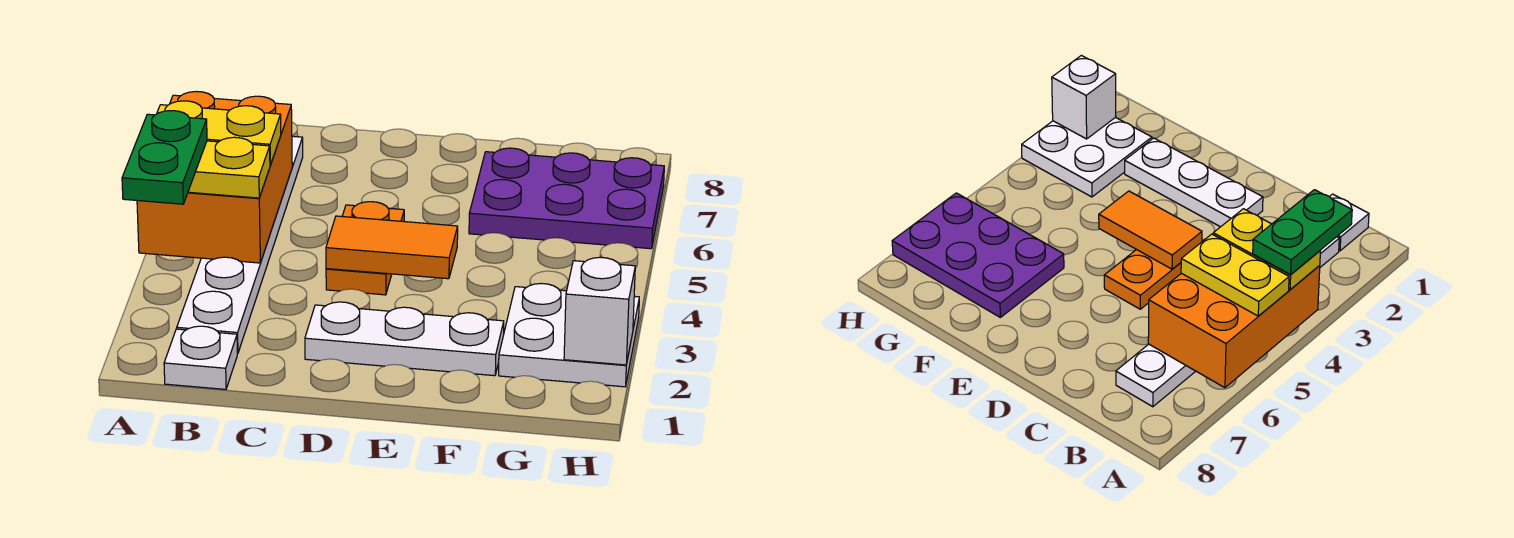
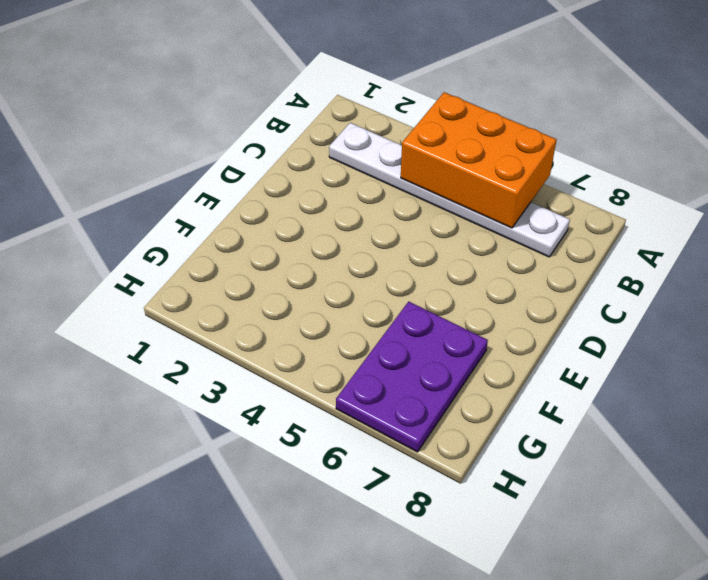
none -> white 1x1 plate [164,326,237,389]
none -> white 1x3 plate [305,302,504,376]
none -> orange 1x2 plate [326,202,404,295]

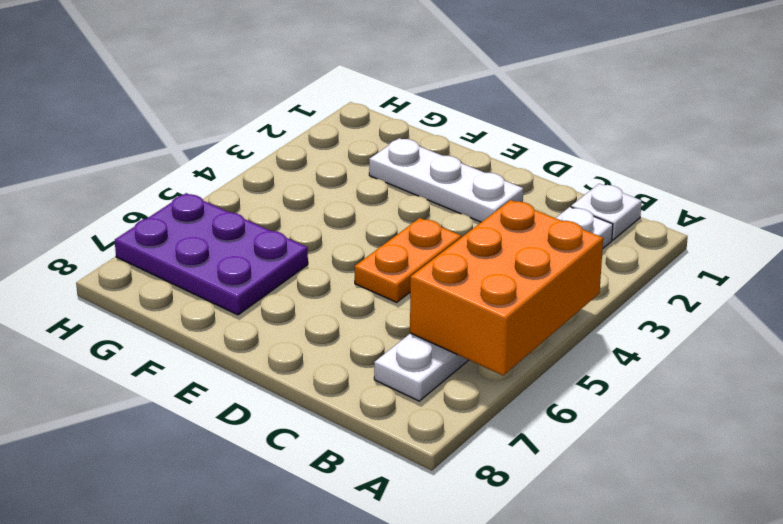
none -> white 2x2 plate [499,284,639,387]
none -> orange 1x2 tile [326,216,458,279]
none -> white 1x1 brick [564,257,635,365]

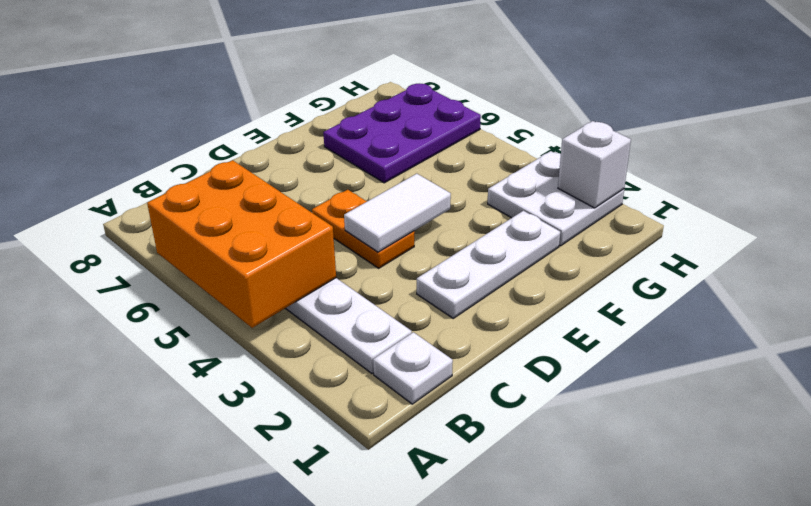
white 1x2 tile [344,174,451,252] -> orange 1x2 tile [326,216,458,279]
none -> yellow 1x2 plate [188,137,270,198]
none -> yellow 1x2 plate [157,101,281,165]
none -> green 1x2 plate [122,111,207,204]

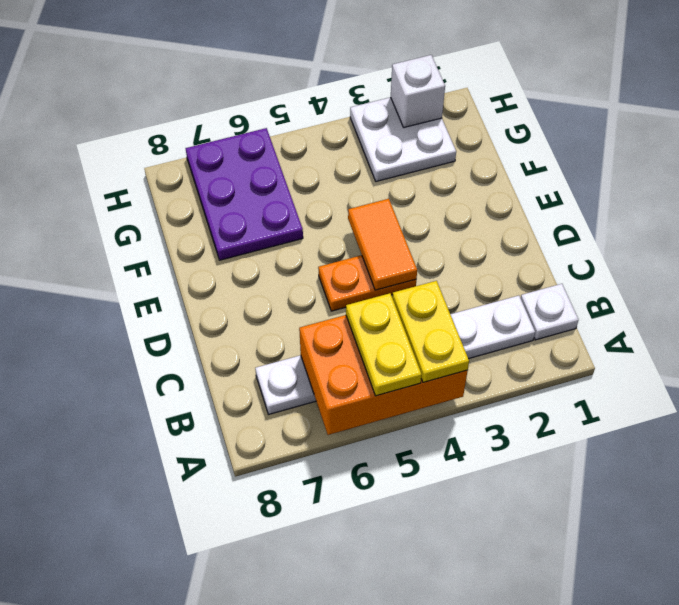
none -> white 1x3 plate [305,302,504,376]
none -> green 1x2 plate [122,111,207,204]

